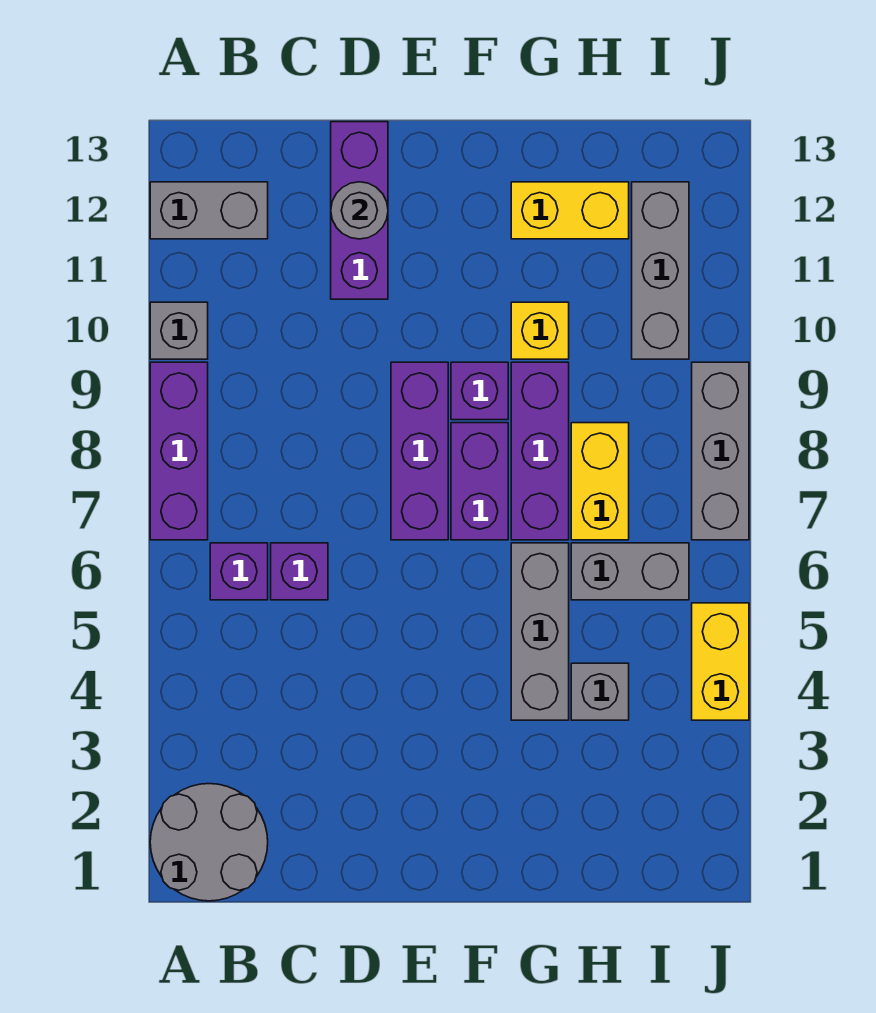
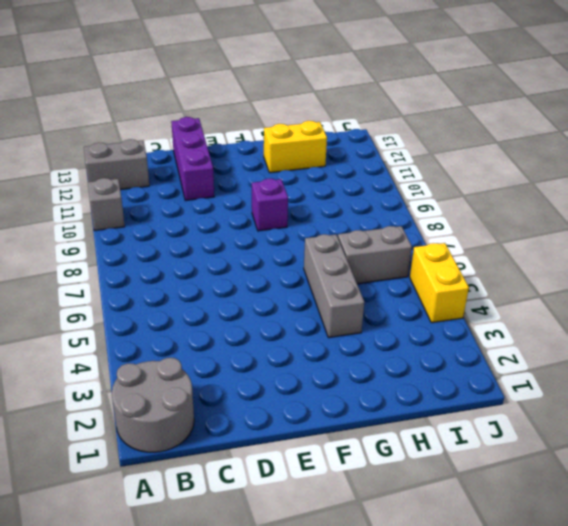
none -> purple 1x3 brick [150,362,208,540]
none -> purple 1x1 brick [210,543,268,600]
none -> purple 1x1 brick [271,543,328,600]

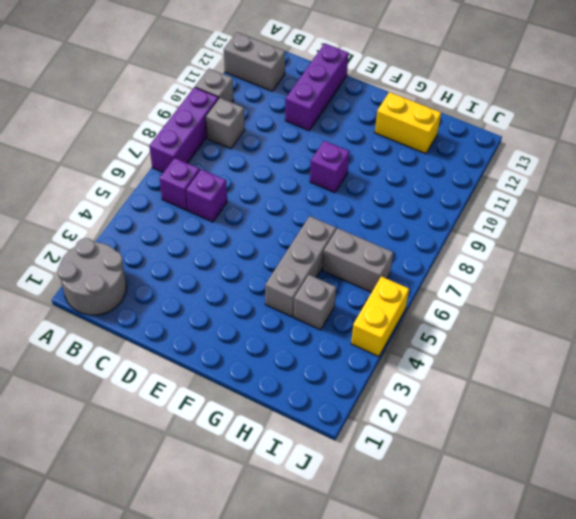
grey 1x1 brick [206,98,245,149] -> none
none -> purple 1x3 brick [391,362,448,540]
none -> purple 1x2 brick [451,423,508,540]
none -> purple 1x3 brick [511,362,569,540]

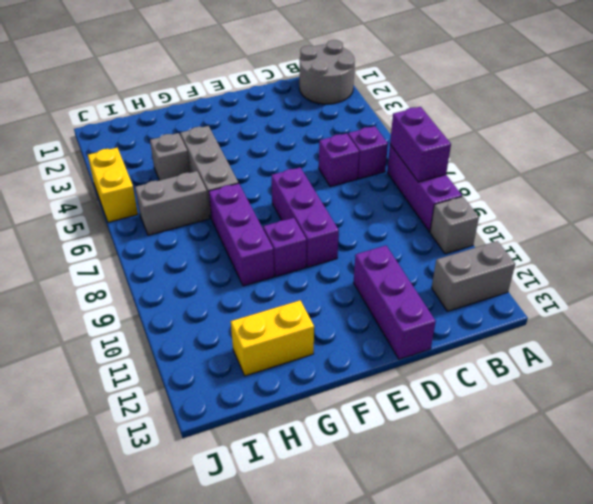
purple 1x2 brick [390,107,451,182] -> purple 1x2 brick moved to [451,423,508,540]
none -> yellow 1x1 brick [511,302,569,359]
none -> yellow 1x2 brick [571,423,629,540]
none -> grey 1x3 brick [632,182,689,359]

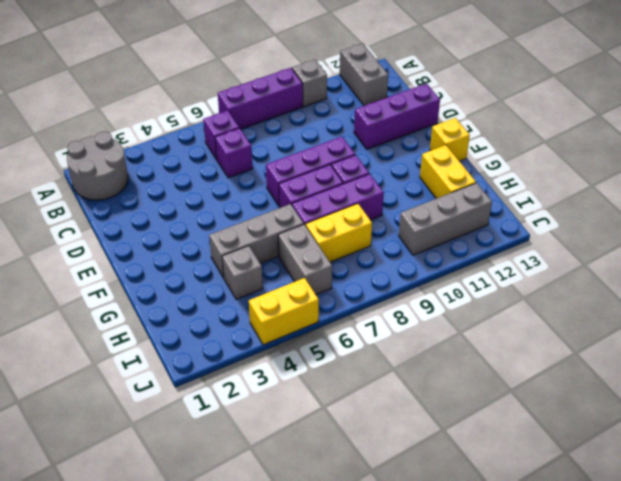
yellow 1x1 brick [430,118,470,161] -> yellow 1x1 brick moved to [511,302,569,359]
none -> grey 1x3 brick [692,362,749,540]
none -> grey 1x1 round brick [331,182,388,239]

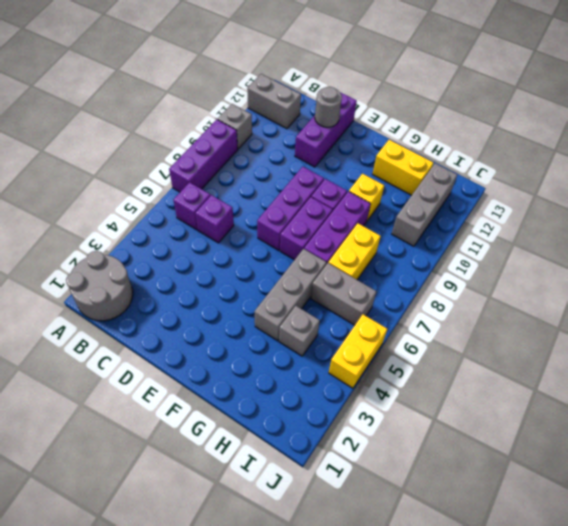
none -> grey 1x3 brick [692,362,749,540]

